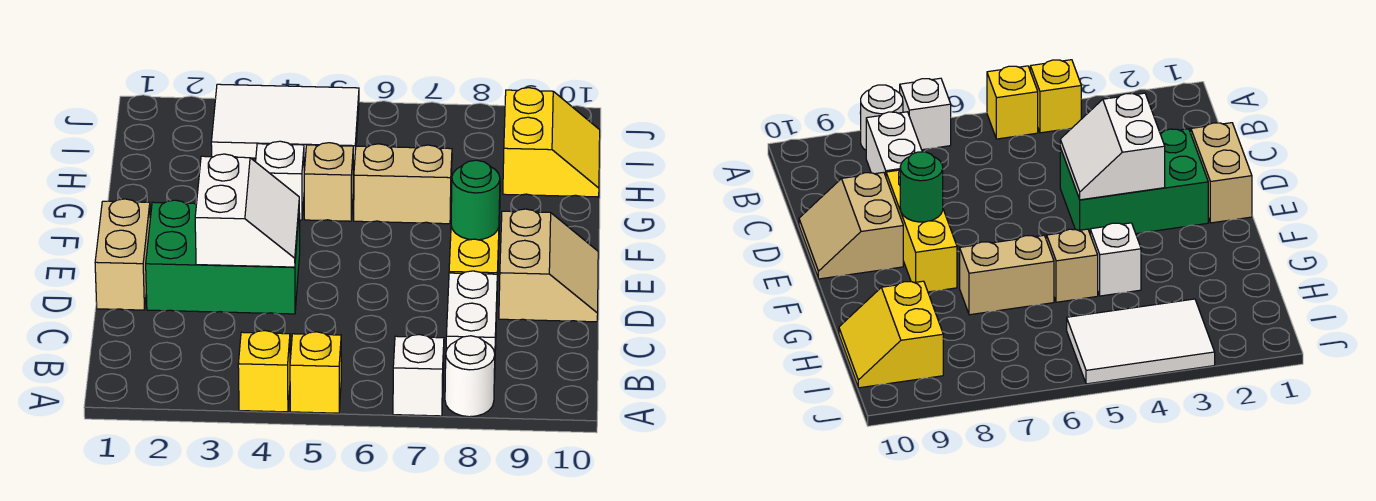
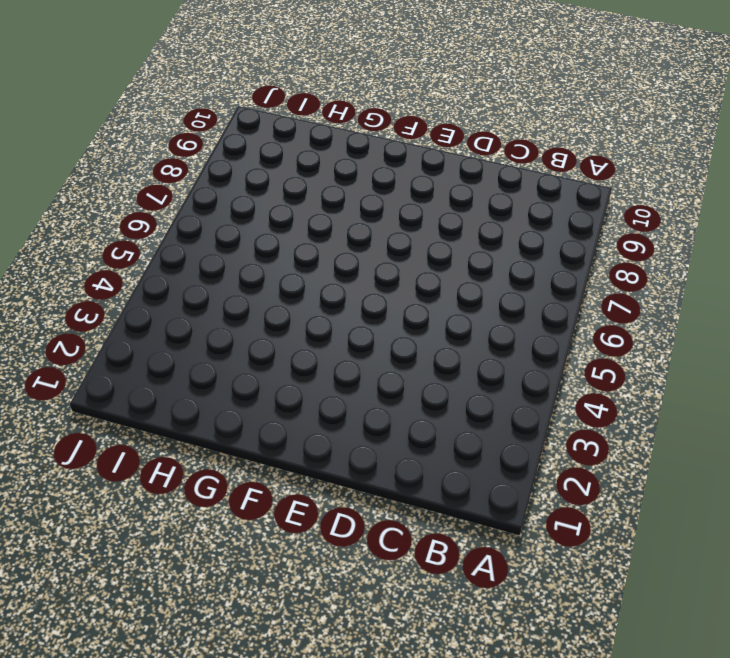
none -> yellow 1x1 brick [238,331,290,412]
none -> yellow 1x1 brick [290,332,341,413]
none -> white 1x1 brick [393,335,444,416]

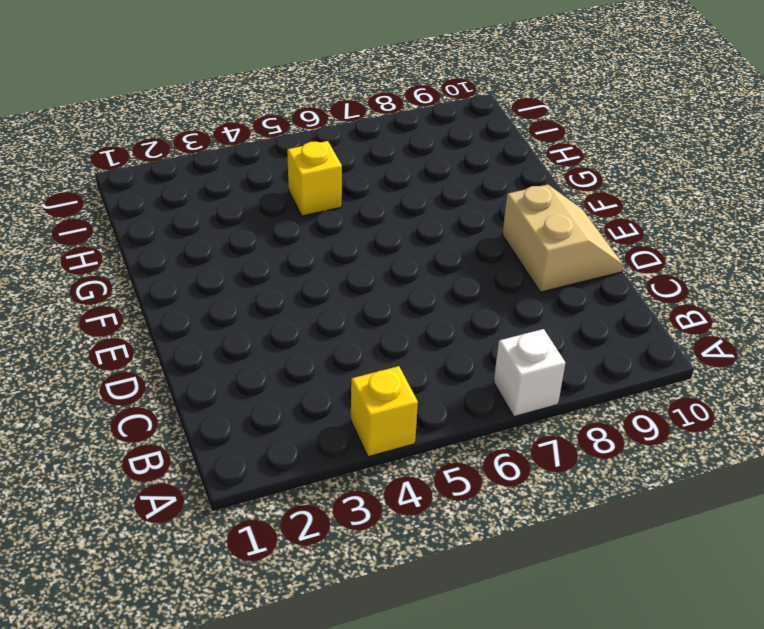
yellow 1x1 brick [287,141,342,216] -> yellow 1x1 brick moved to [290,332,341,413]
none -> white 1x1 round brick [445,336,495,417]
none -> white 1x2 brick [446,271,497,380]
none -> tan 1x2 brick [95,199,150,310]

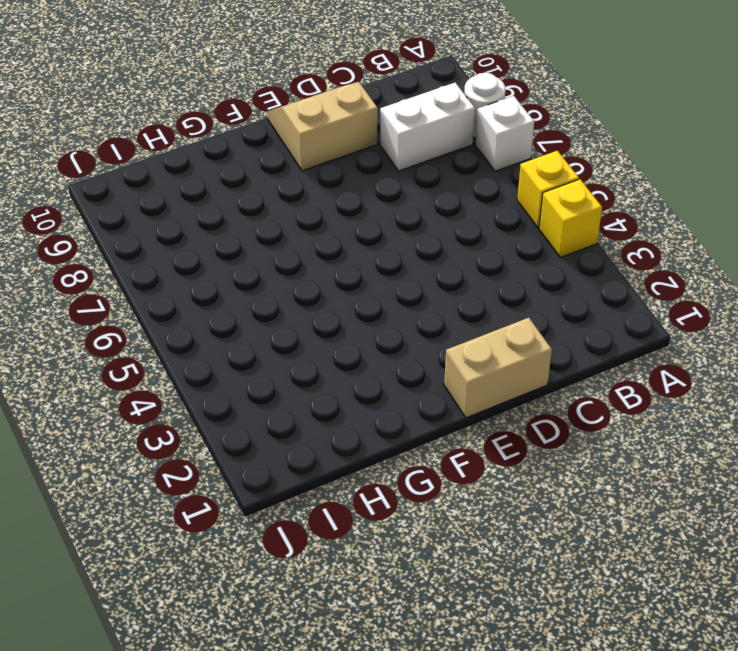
none -> green 2x3 brick [146,200,300,314]
none -> yellow 1x3 brick [449,200,500,287]
none -> white 1x1 brick [256,141,304,220]

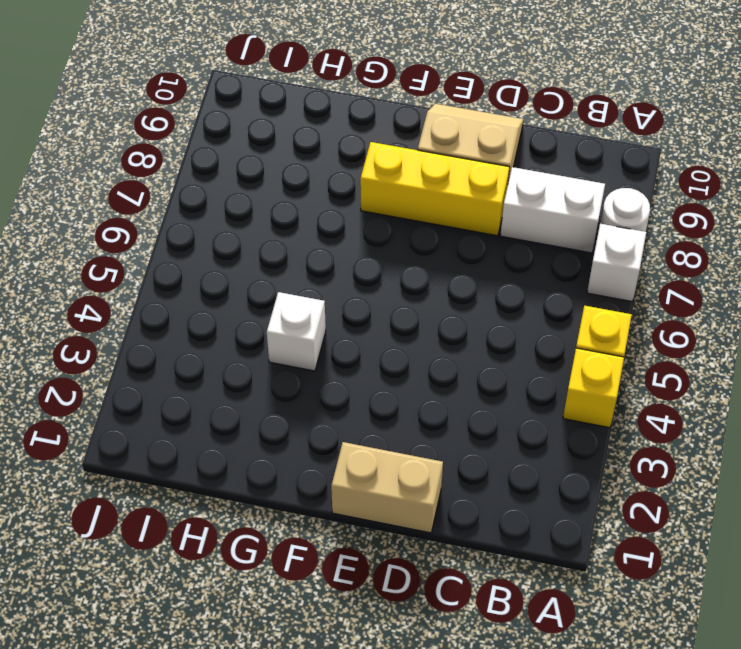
none -> green 2x3 brick [146,200,300,314]
none -> tan 1x1 brick [304,143,353,221]
none -> tan 1x2 brick [354,144,452,224]

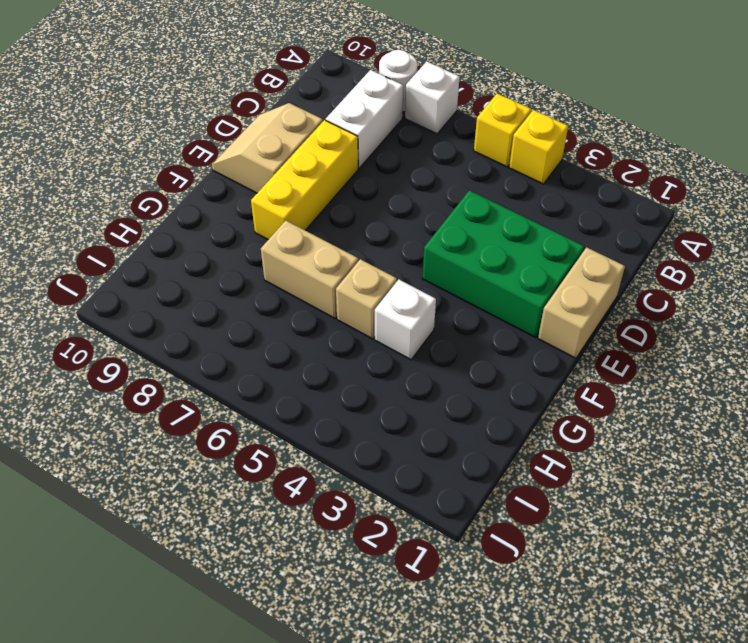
none -> yellow 2x2 slope [503,88,600,197]
none -> white 2x3 tile [211,84,359,161]
none -> white 2x2 slope [195,154,299,267]

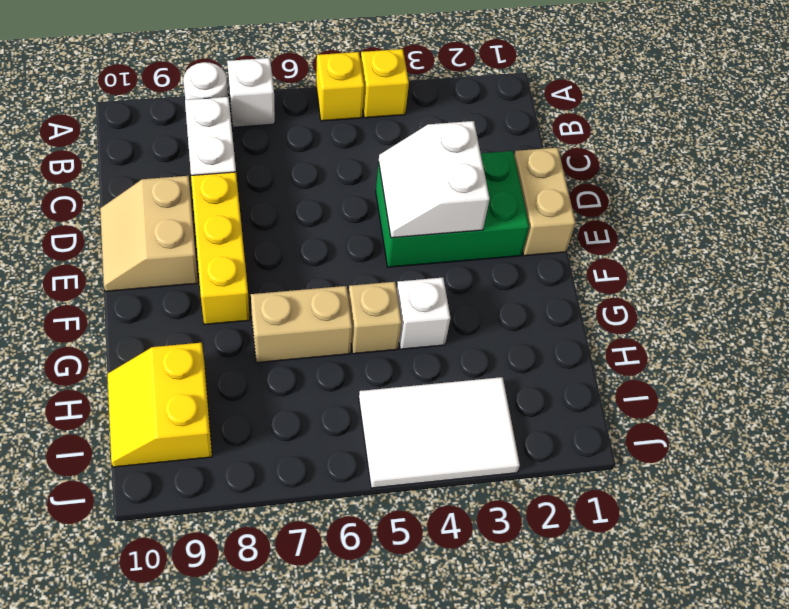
none -> green 1x1 round brick [451,160,500,240]

